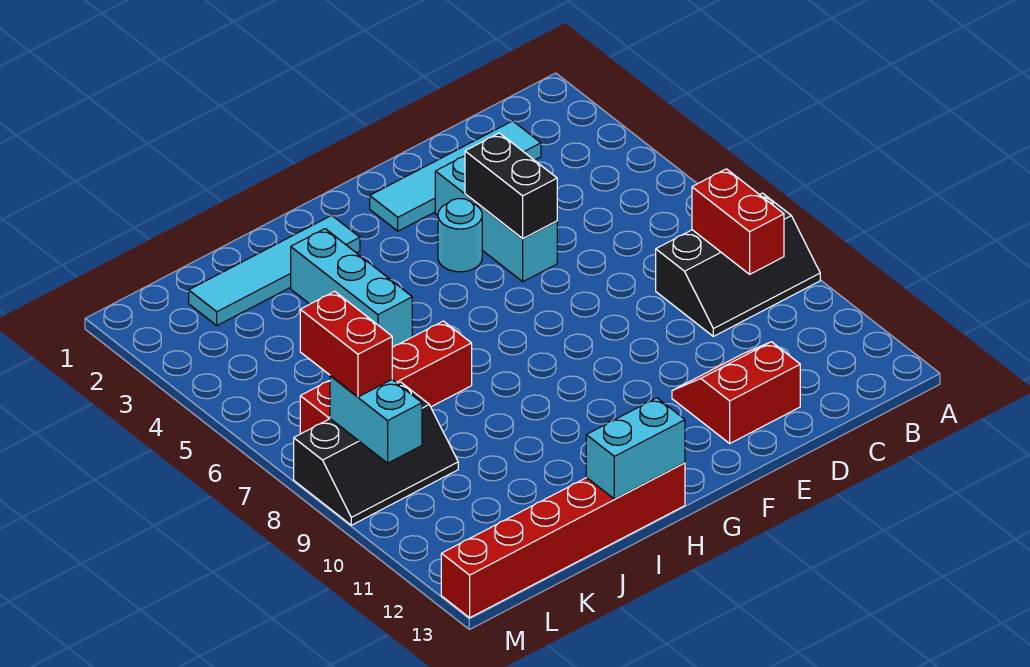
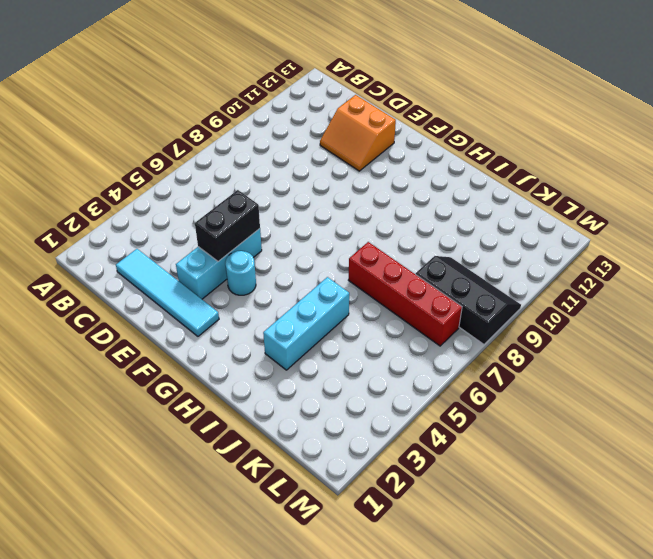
orange 2x2 slope [320,95,396,171] -> red 2x2 slope [672,342,800,443]
none -> black 2x3 slope [656,193,820,336]
none -> cyan 1x4 tile [189,215,360,326]
none -> red 1x6 brick [441,463,685,618]

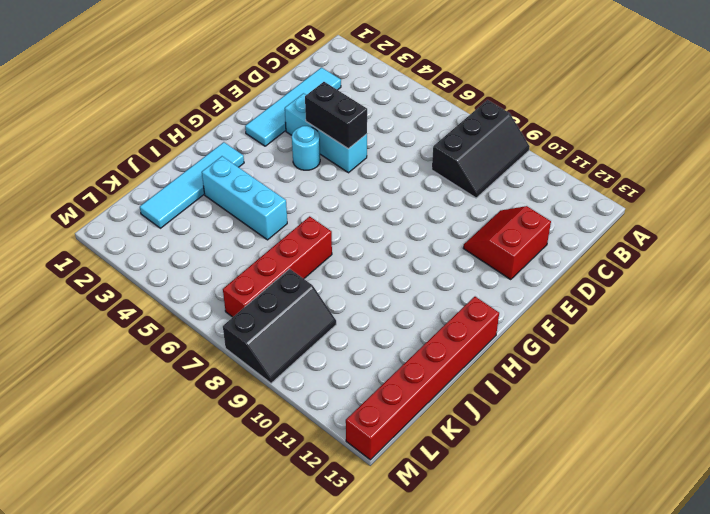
none -> red 1x2 brick [692,169,784,274]
none -> cyan 1x2 brick [586,398,685,499]
none -> cyan 1x2 brick [330,376,422,463]

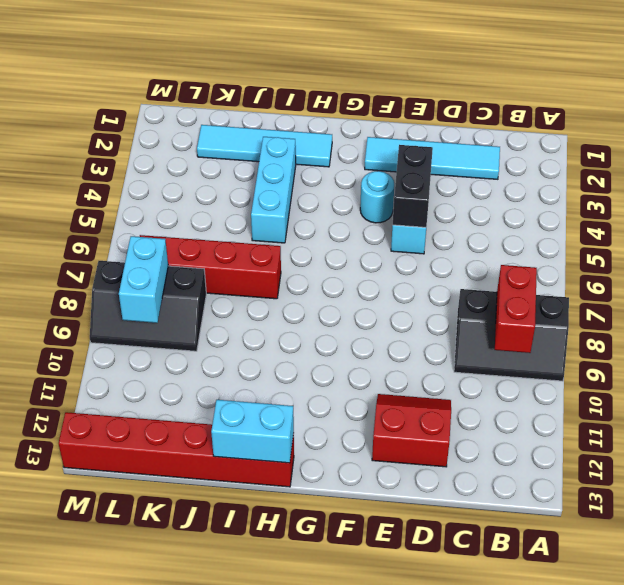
none -> red 1x2 brick [300,291,392,397]

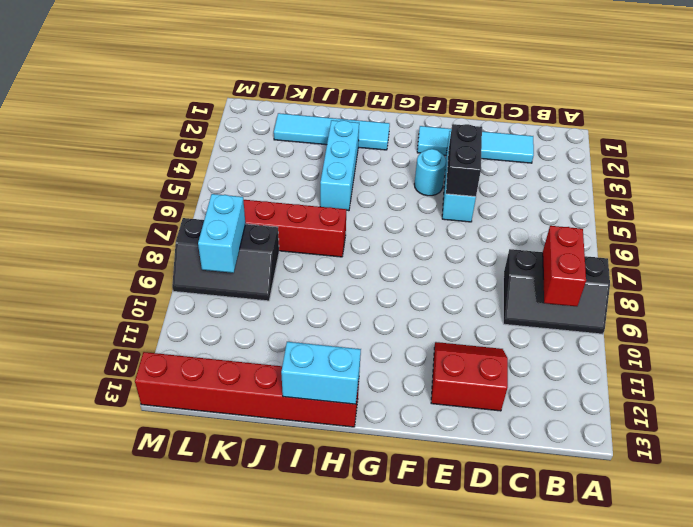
none -> red 1x2 brick [300,291,392,397]

